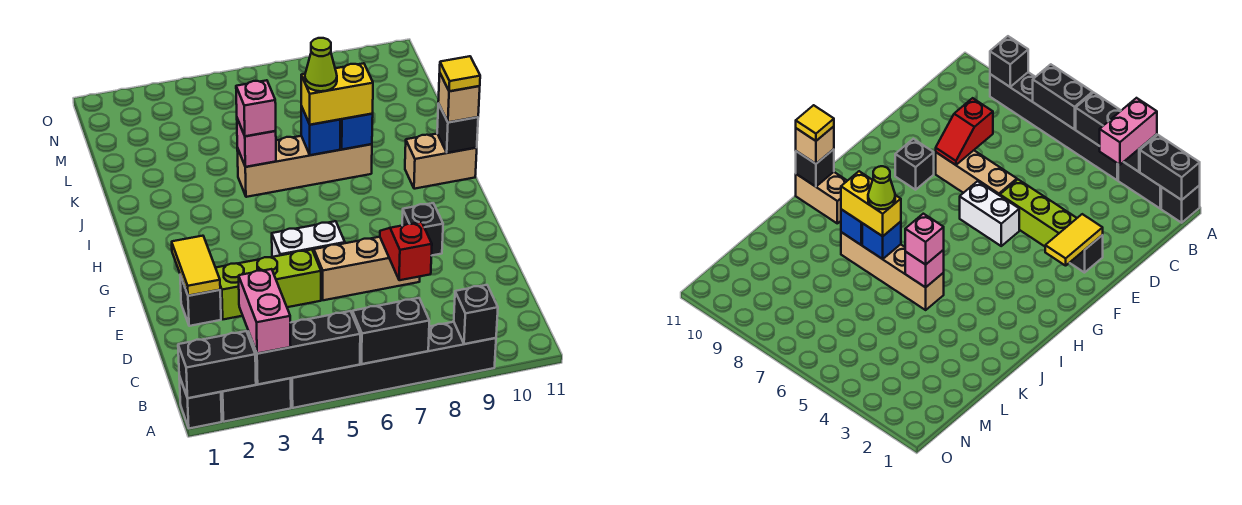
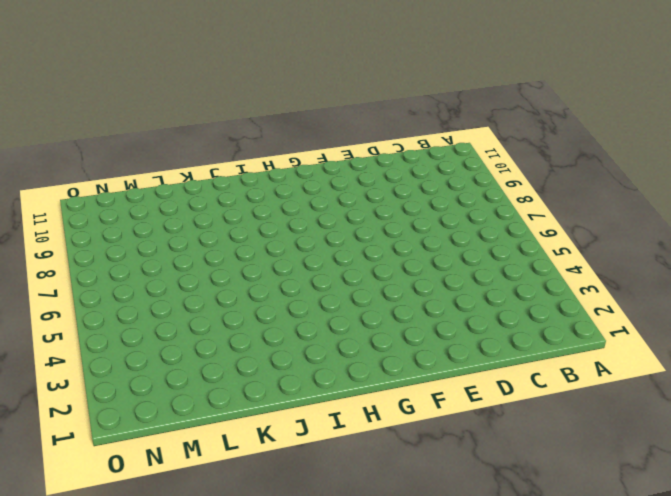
none -> black 1x1 brick [179,376,222,428]
none -> black 1x2 brick [221,378,291,422]
none -> black 1x6 brick [291,322,496,408]

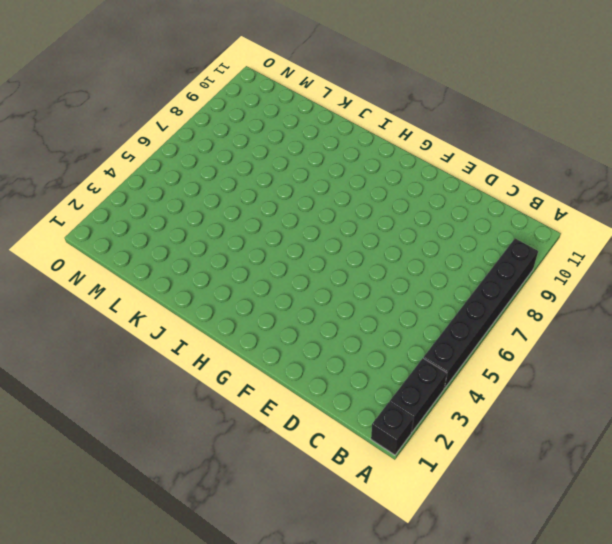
none -> black 1x1 brick [180,275,221,326]
none -> lime 1x3 brick [216,250,321,319]
none -> tan 1x3 brick [314,237,420,300]

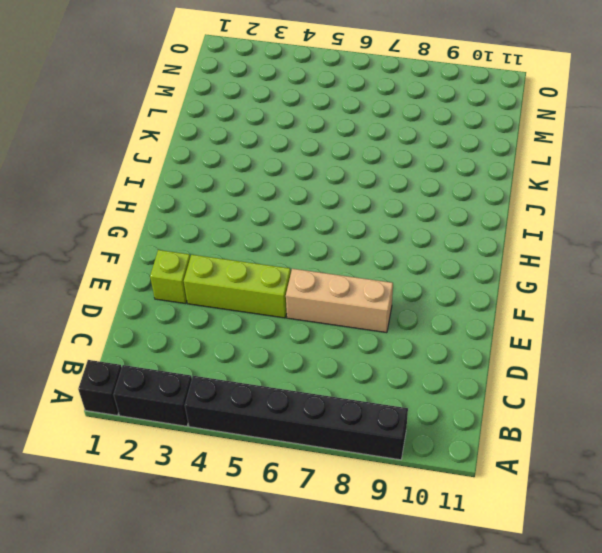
lime 1x1 brick [150,250,190,304] -> black 1x1 brick [180,275,221,326]
none -> white 1x2 brick [272,221,345,257]
none -> black 1x1 brick [402,203,443,256]
none -> tan 1x2 brick [405,134,477,189]

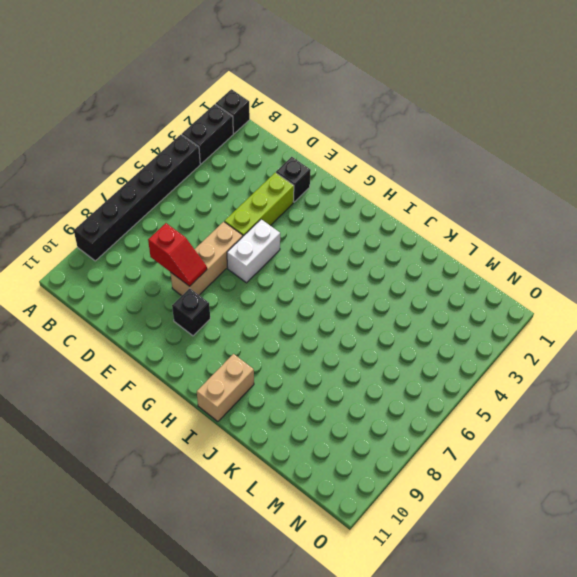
none -> tan 1x4 brick [237,136,372,197]
none -> black 1x2 brick [178,331,256,398]
none -> black 1x3 brick [248,311,360,384]

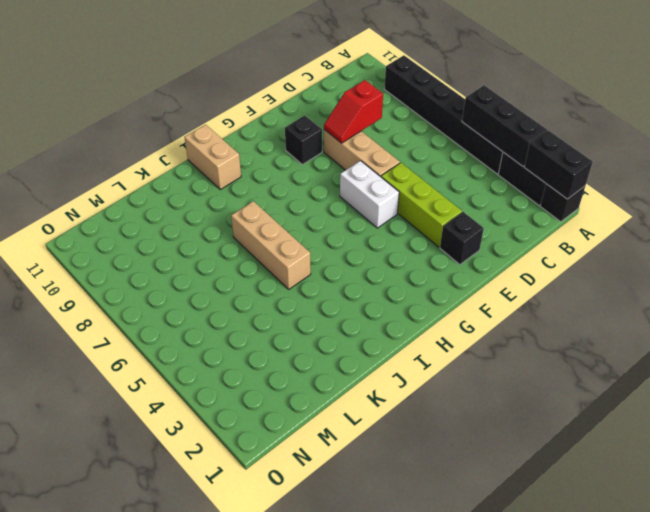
tan 1x3 brick [231,201,311,289] -> tan 1x4 brick [237,136,372,197]
none -> black 1x2 brick [352,298,429,364]
none -> black 1x1 brick [454,285,498,344]
none -> yellow 1x2 tile [172,236,220,296]

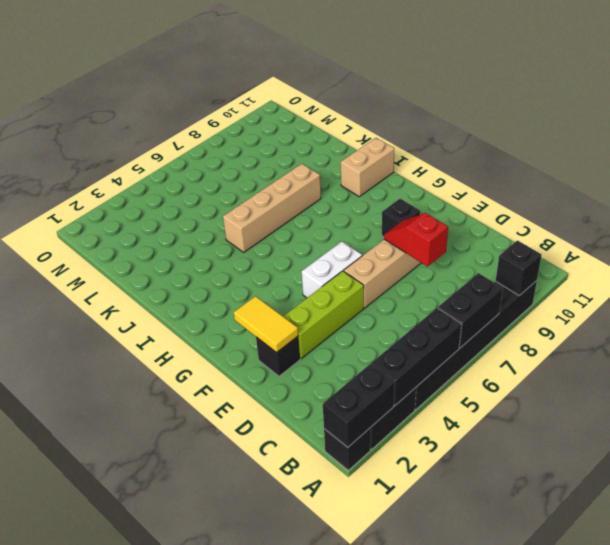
none -> black 1x1 brick [437,104,478,153]
none -> pink 1x1 brick [237,119,276,167]
none -> blue 1x1 brick [301,106,340,155]

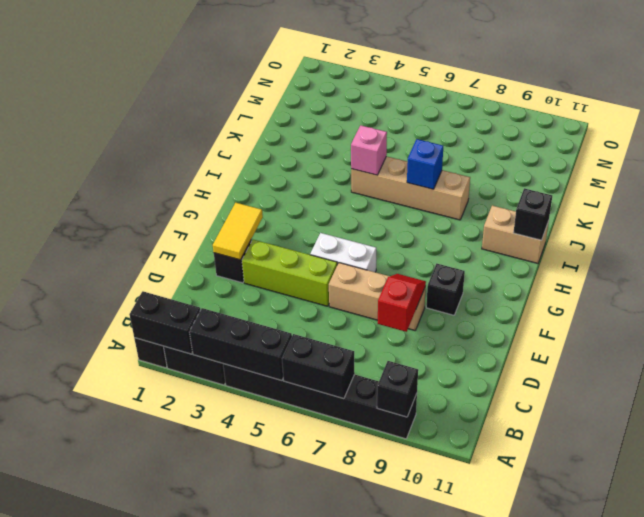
none -> blue 1x1 brick [340,114,373,149]
none -> pink 1x2 brick [239,269,291,354]
none -> tan 1x1 brick [438,73,480,122]

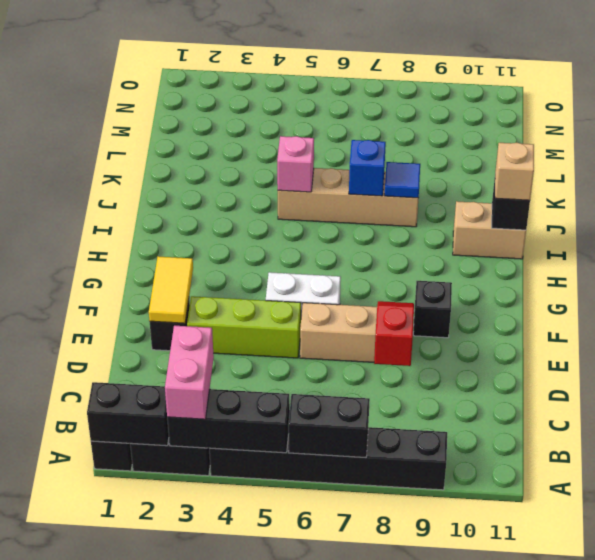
blue 1x1 tile [385,162,420,198] -> blue 1x1 brick [340,114,373,149]
none -> black 1x1 brick [454,285,498,344]
none -> pink 1x1 brick [236,80,276,136]
none -> yellow 1x2 brick [301,63,373,125]

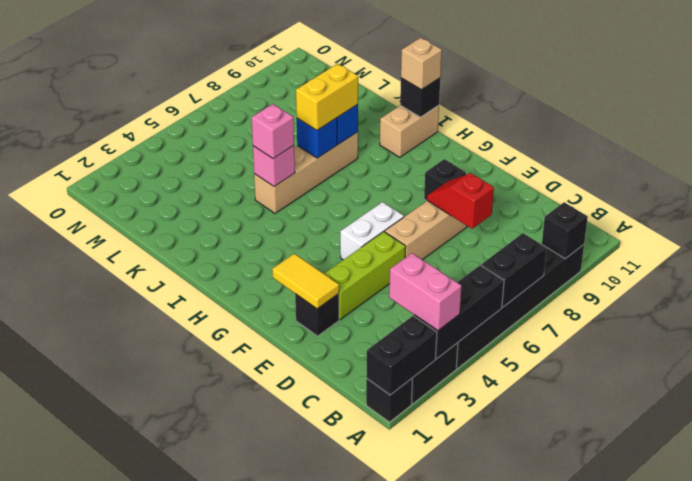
none -> yellow 1x1 tile [440,56,480,91]
none -> lime 1x1 cone [305,38,337,91]

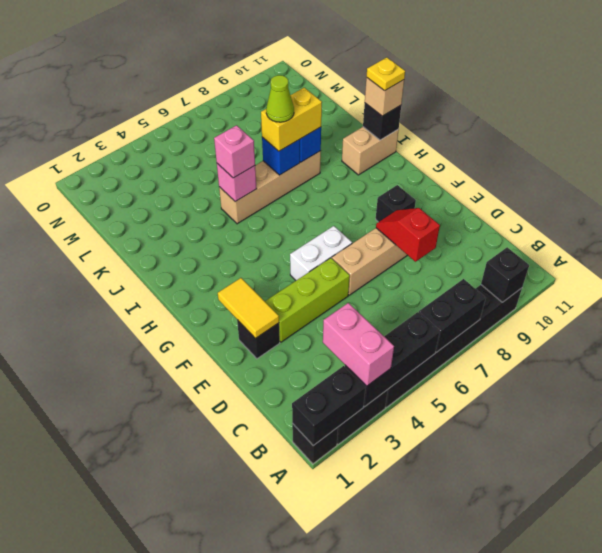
yellow 1x1 plate [367,57,405,91] -> yellow 1x1 tile [440,56,480,91]

